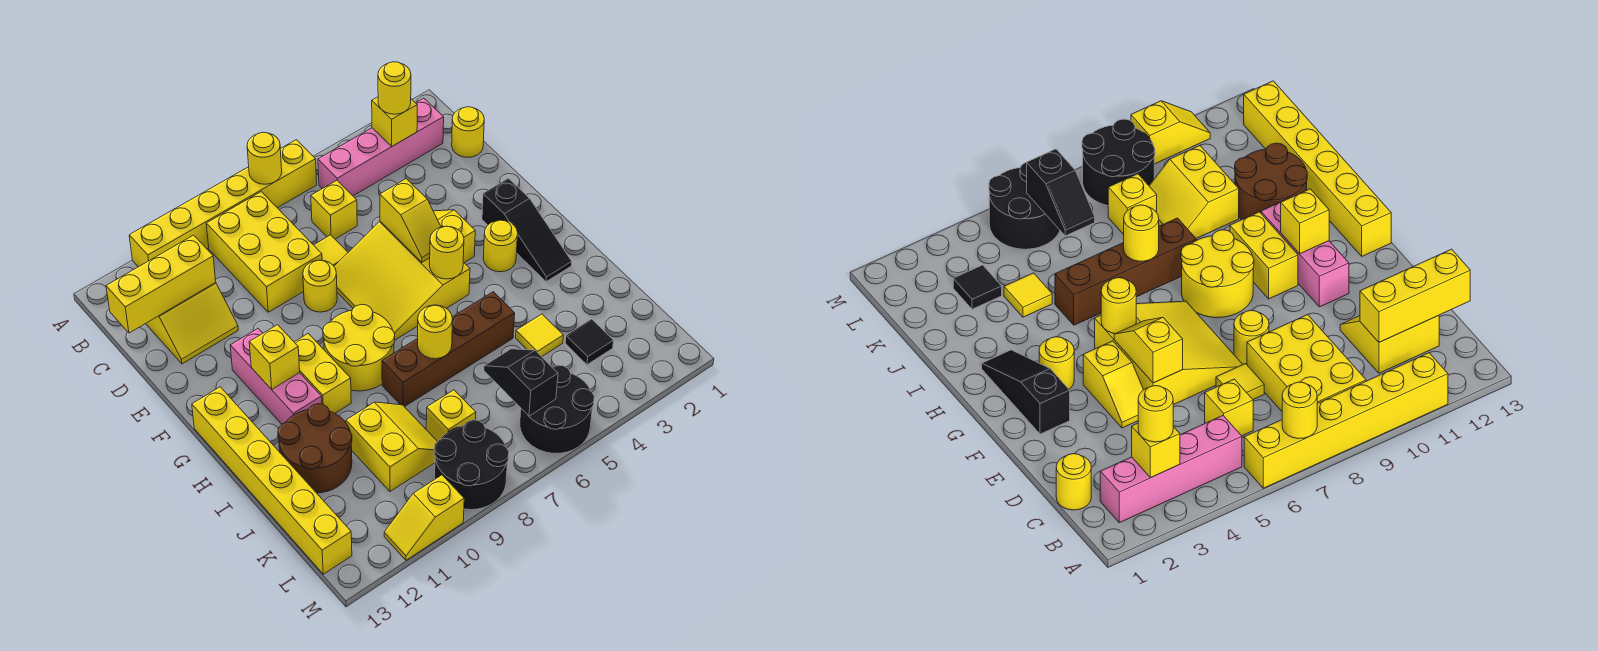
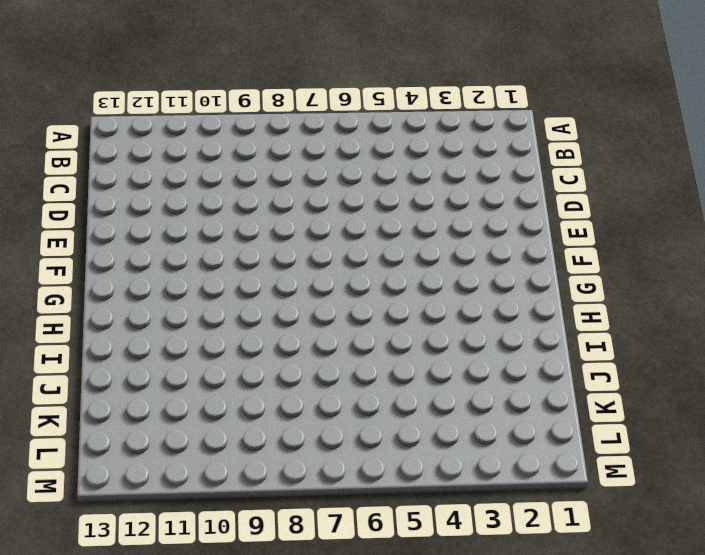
none -> yellow 1x6 brick [129,140,317,267]
none -> pink 1x4 brick [318,98,444,196]
none -> yellow 2x3 brick [206,192,322,312]
none -> yellow 1x1 round brick [452,107,484,157]

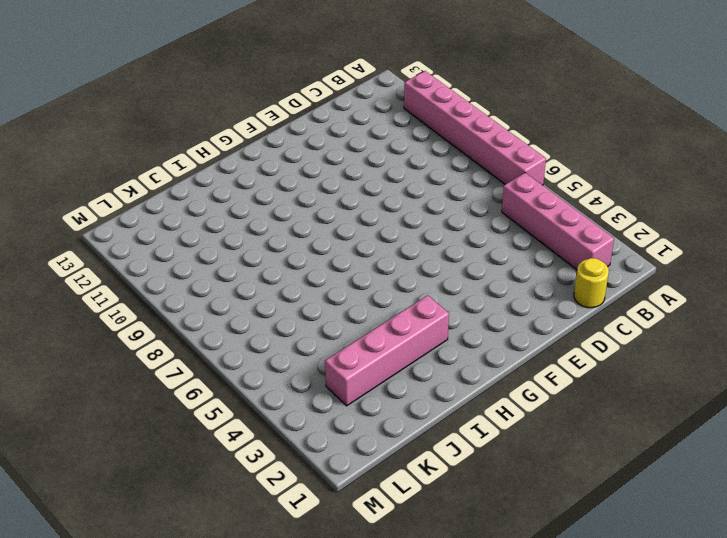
pink 1x6 brick [404,71,546,185] -> yellow 1x6 brick [129,140,317,267]
pink 1x4 brick [325,295,449,406] -> black 1x1 tile [565,319,614,365]
none -> yellow 2x3 brick [206,192,322,312]
none -> yellow 1x1 brick [311,180,357,239]
none -> yellow 2x2 slope [146,283,238,364]
none -> yellow 1x1 tile [314,235,348,266]

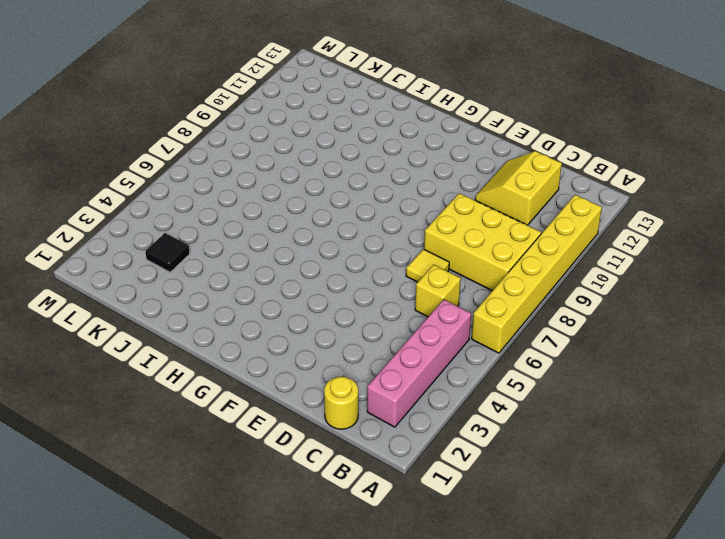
none -> yellow 1x2 slope [433,210,475,263]
none -> yellow 3x3 slope [334,221,470,340]
none -> yellow 1x1 round brick [303,260,337,312]
none -> black 1x3 slope [482,178,572,281]

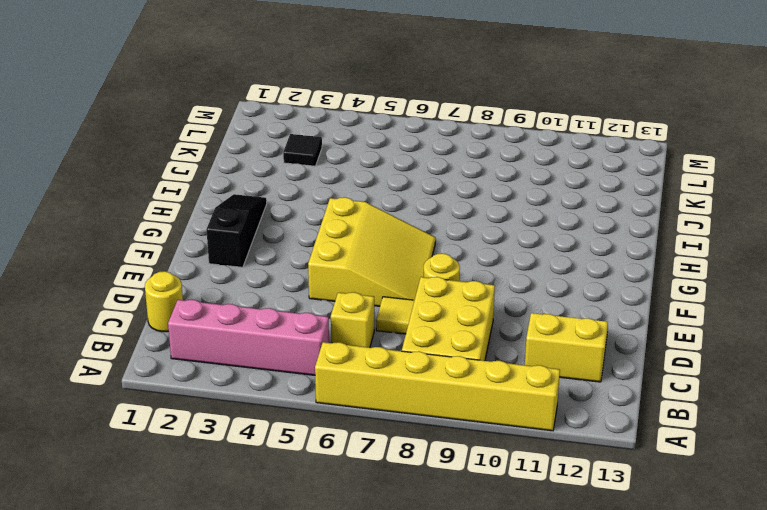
none -> yellow 1x2 slope [433,210,475,263]
none -> pink 1x3 brick [230,329,322,424]
none -> yellow 1x1 round brick [483,220,518,272]
none -> yellow 2x2 round brick [323,304,395,391]

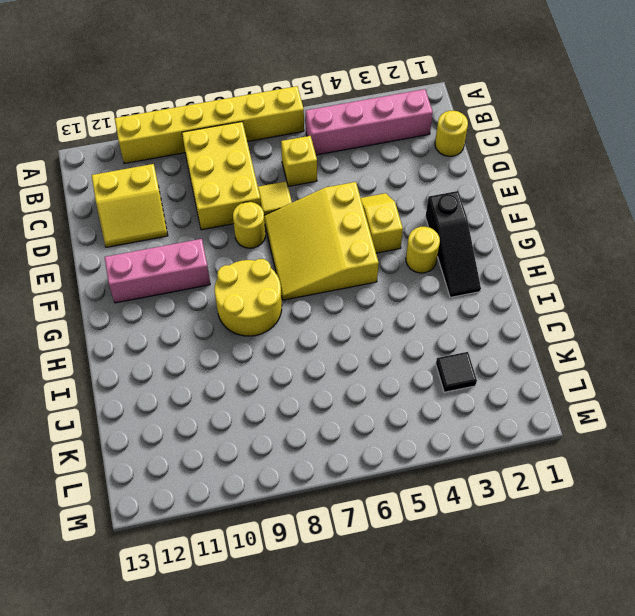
pink 1x3 brick [105,239,210,303] -> pink 1x3 brick turned to [230,329,322,424]
none -> yellow 1x2 brick [295,333,351,413]
none -> yellow 1x6 brick [192,387,352,574]
none -> brown 1x4 brick [382,292,515,407]
none -> brown 2x2 round brick [278,404,352,493]

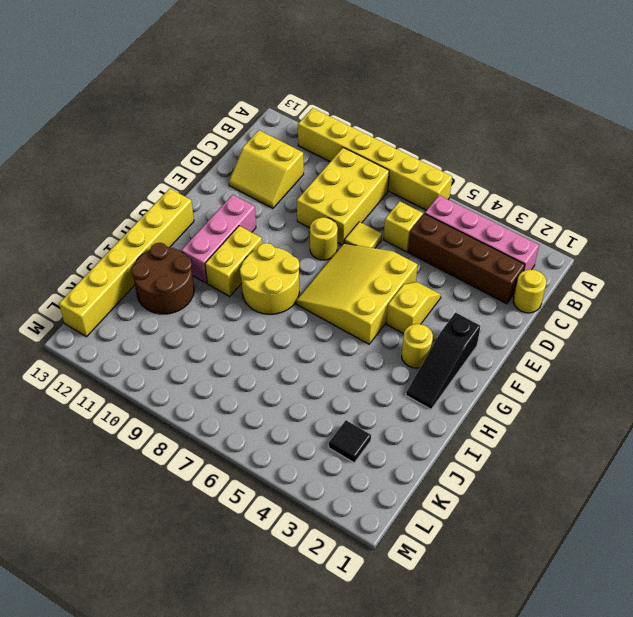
brown 1x4 brick [408,214,525,304] -> brown 1x4 brick moved to [382,292,515,407]
none -> yellow 1x1 tile [516,314,564,357]
none -> yellow 2x2 slope [346,402,437,491]
none -> yellow 1x1 brick [426,390,476,441]
none -> black 2x2 round brick [520,365,594,454]

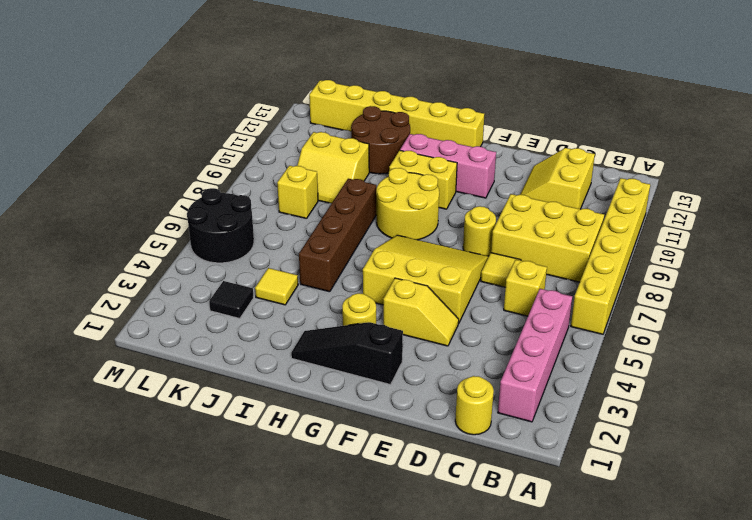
none -> black 2x2 round brick [434,420,509,510]
none -> yellow 1x2 slope [384,475,464,560]
none -> yellow 1x1 round brick [247,132,282,184]
none -> yellow 1x1 brick [372,97,417,146]

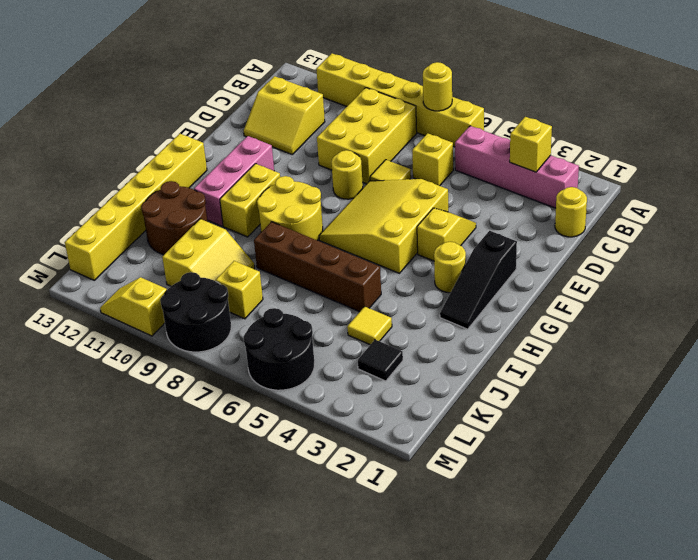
none -> yellow 1x3 brick [106,235,216,333]
none -> yellow 1x2 slope [380,179,441,262]
none -> yellow 1x1 round brick [430,226,464,279]
none -> yellow 1x1 brick [249,325,300,389]

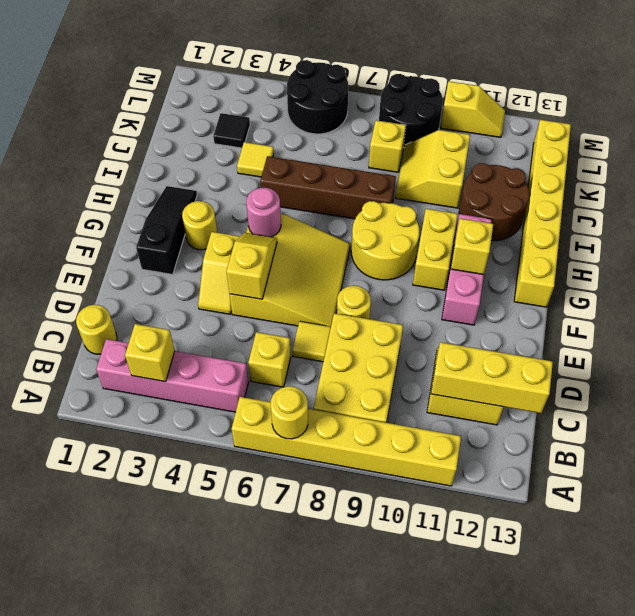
pink 1x1 round brick [246,188,281,237] -> yellow 1x1 round brick [430,226,464,279]
none -> yellow 1x1 round brick [418,305,453,359]
none -> black 1x2 slope [484,349,558,416]
none -> yellow 1x1 round brick [378,62,411,114]

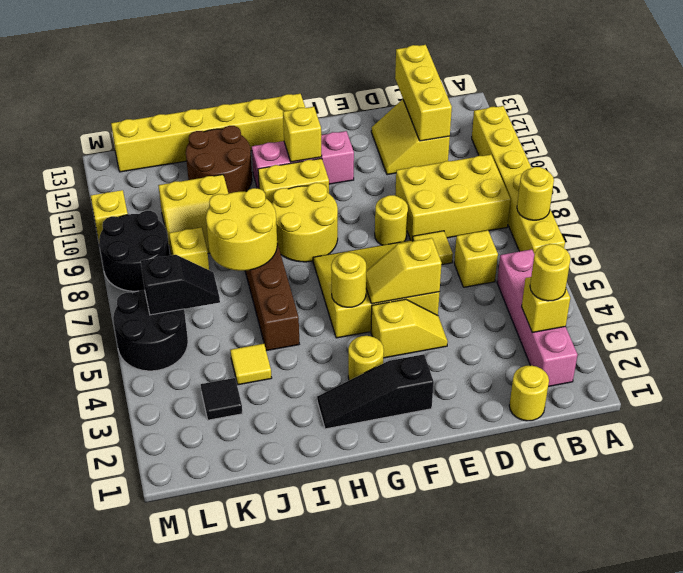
yellow 2x2 round brick [206,188,277,271] -> yellow 1x1 round brick [418,305,453,359]

